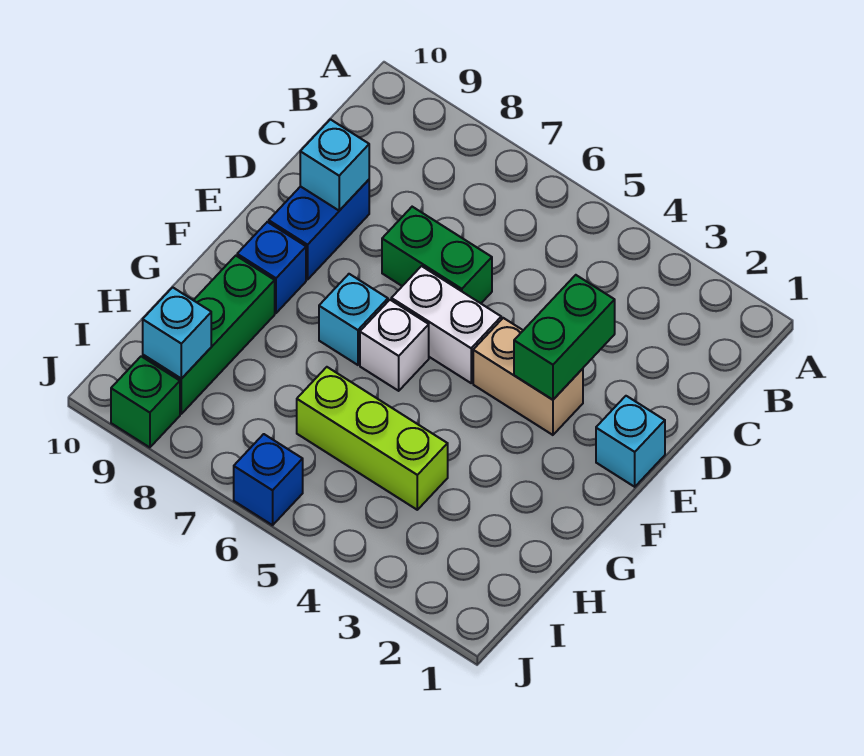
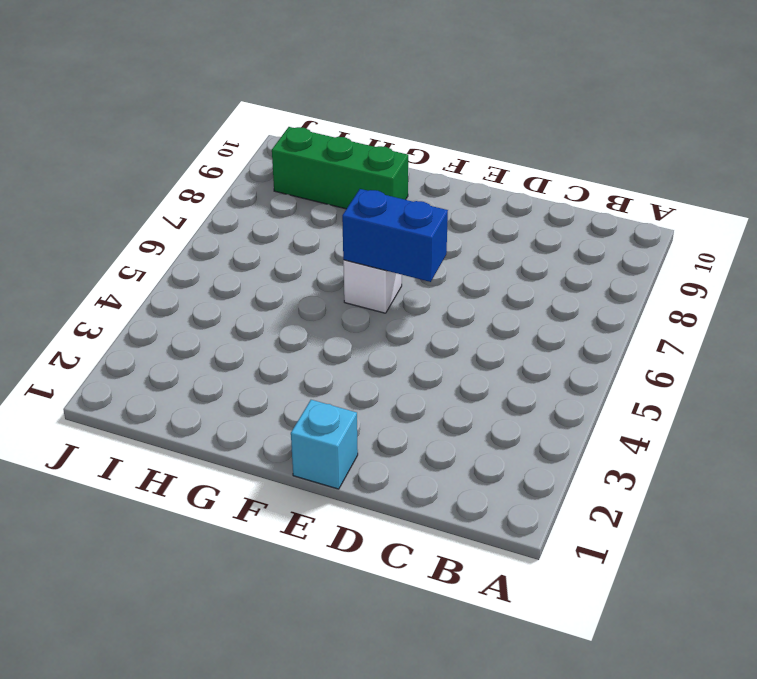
blue 1x2 brick [342,189,448,282] -> blue 1x2 brick moved to [269,180,369,280]
none -> green 1x2 brick [382,207,492,303]
none -> tan 1x2 brick [473,318,583,435]
none -> white 1x2 brick [391,266,501,383]

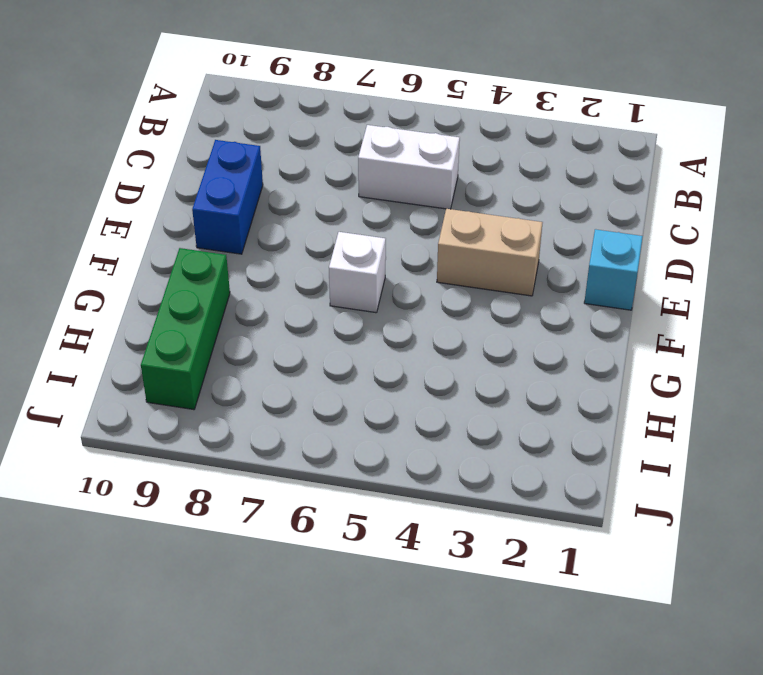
white 1x2 brick [358,125,460,209] -> white 1x2 brick moved to [391,266,501,383]
none -> green 1x2 brick [382,207,492,303]
none -> cyan 1x1 brick [319,274,388,365]
none -> blue 1x1 brick [237,222,306,313]

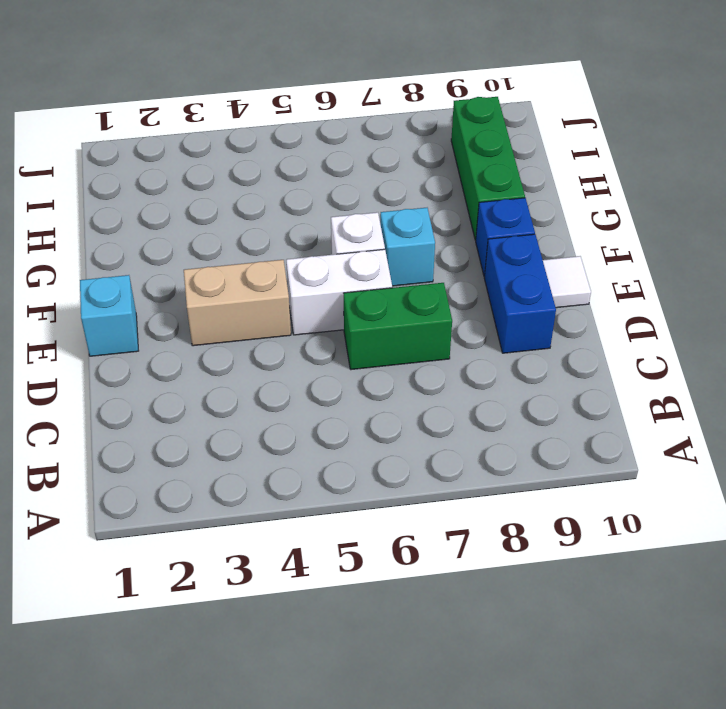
white 1x1 tile [543,256,591,308] -> none
none -> lime 1x3 brick [297,367,448,510]
none -> blue 1x1 brick [234,434,303,525]
none -> green 1x1 brick [111,356,180,447]

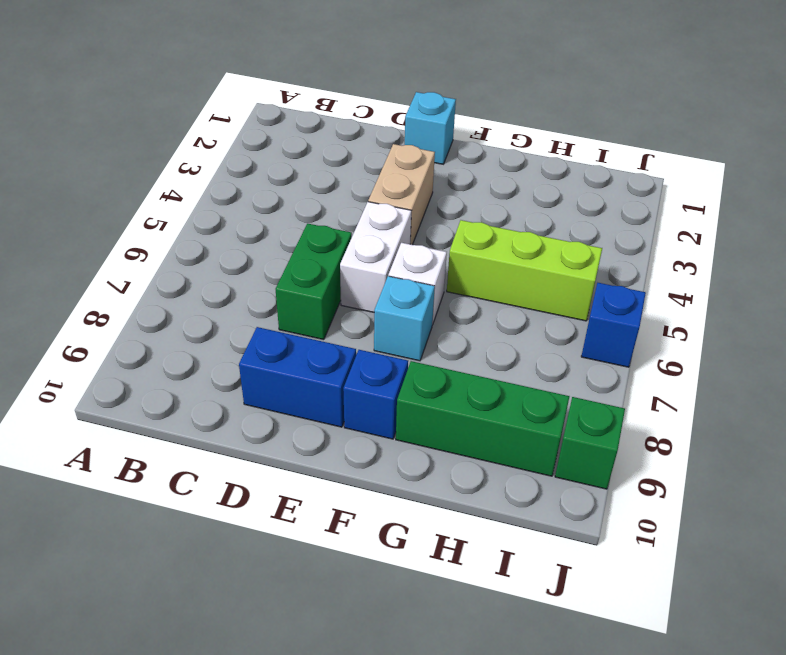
lime 1x3 brick [447,220,602,321] -> lime 1x3 brick turned to [297,367,448,510]
none -> green 1x2 brick [514,275,615,400]
none -> cyan 1x1 brick [300,119,369,211]
none -> cyan 1x1 brick [143,287,211,379]

